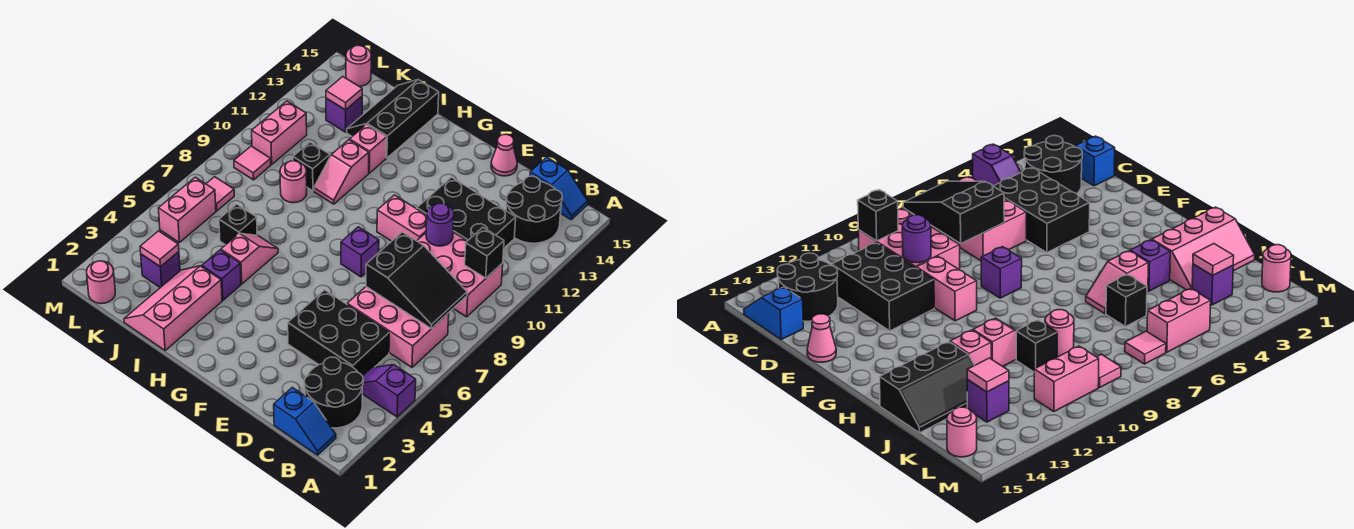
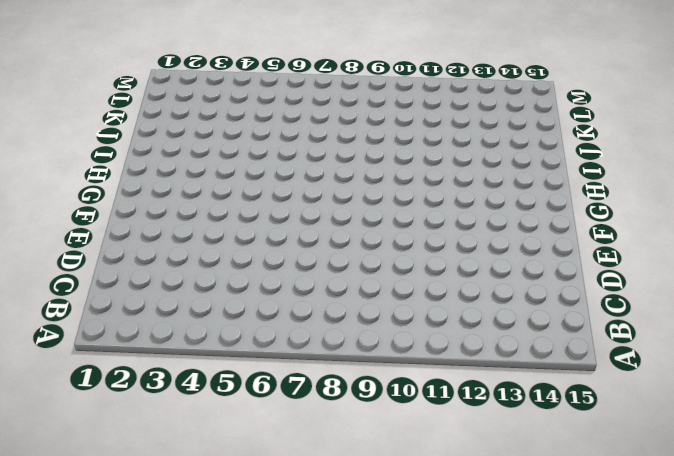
none -> purple 1x2 slope [362,365,416,417]
none -> blue 1x2 slope [274,387,336,455]
none -> black 2x2 round brick [304,357,363,428]
none -> pink 2x3 brick [347,287,449,367]

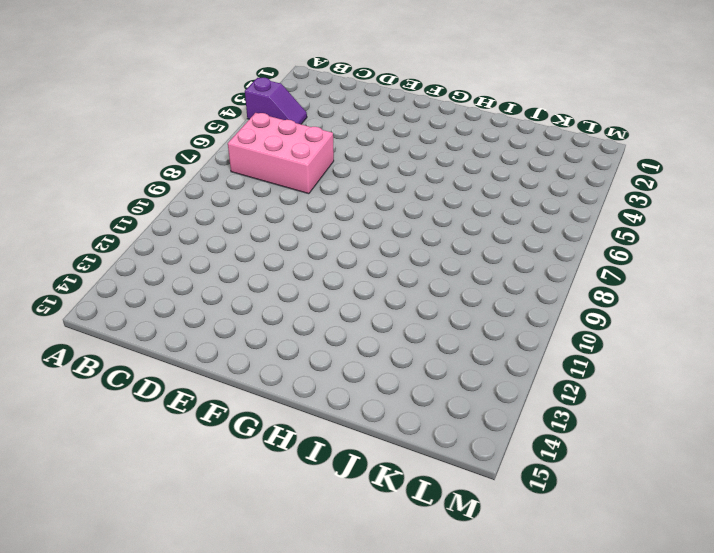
none -> blue 1x2 slope [274,387,336,455]
none -> black 2x2 round brick [304,357,363,428]
none -> pink 2x3 brick [417,232,503,317]
none -> black 2x2 round brick [506,176,562,243]

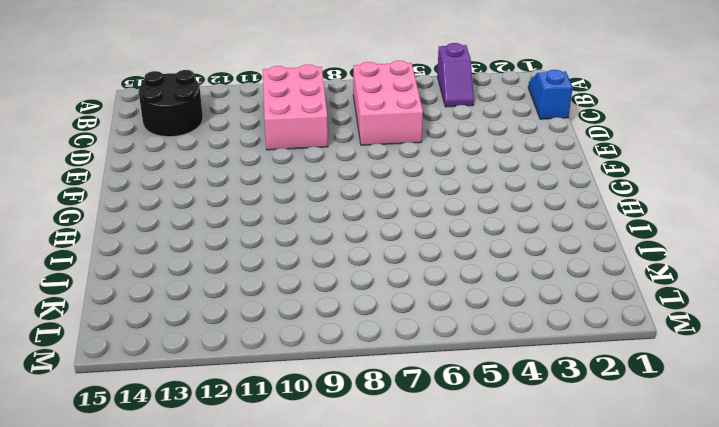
none -> black 2x2 round brick [304,357,363,428]
none -> blue 1x2 slope [530,157,588,220]
none -> black 2x3 brick [288,290,389,376]
none -> black 2x3 brick [417,177,516,248]

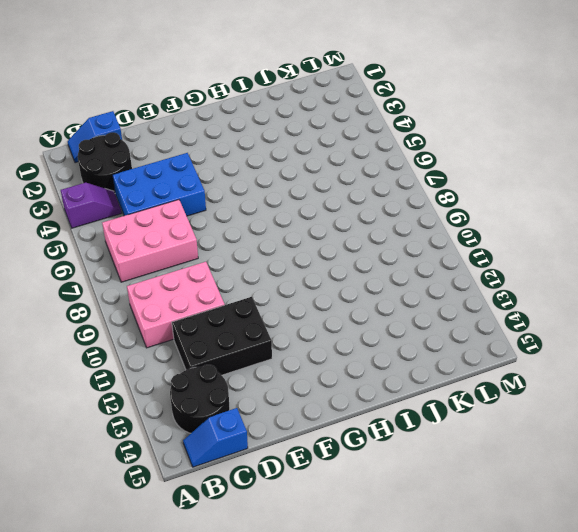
blue 2x3 brick [113,153,206,216] -> black 2x3 brick [288,290,389,376]
none -> pink 1x2 brick [377,195,427,241]
none -> pink 1x1 cone [491,134,517,176]
none -> purple 1x1 brick [341,227,379,277]
none -> pink 2x3 slope [124,266,222,350]

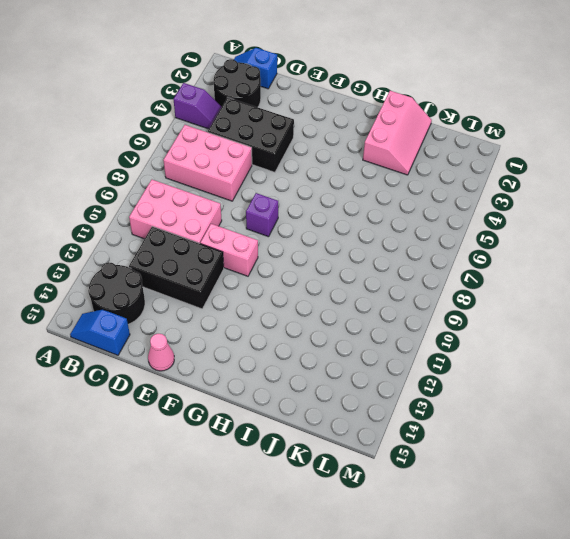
none -> purple 1x1 brick [202,250,241,300]
none -> pink 1x2 slope [221,233,278,284]
none -> pink 1x2 slope [314,140,369,204]
none -> pink 1x1 brick [350,125,387,173]

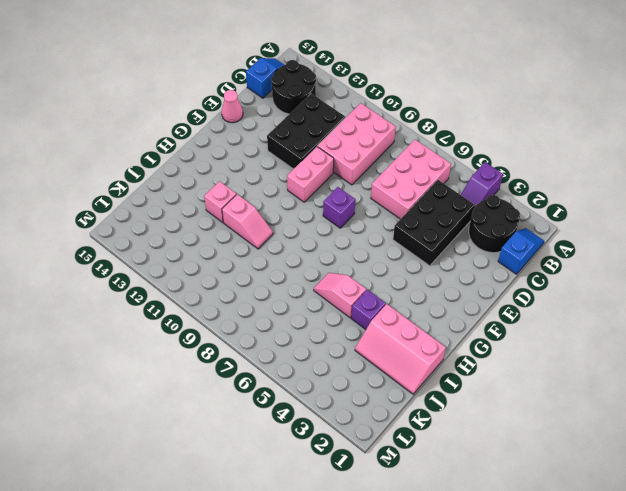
none -> black 2x3 slope [347,80,439,158]
none -> black 1x1 brick [219,204,257,245]
none -> pink 1x1 round brick [280,161,307,203]
none -> black 1x1 brick [293,142,330,191]

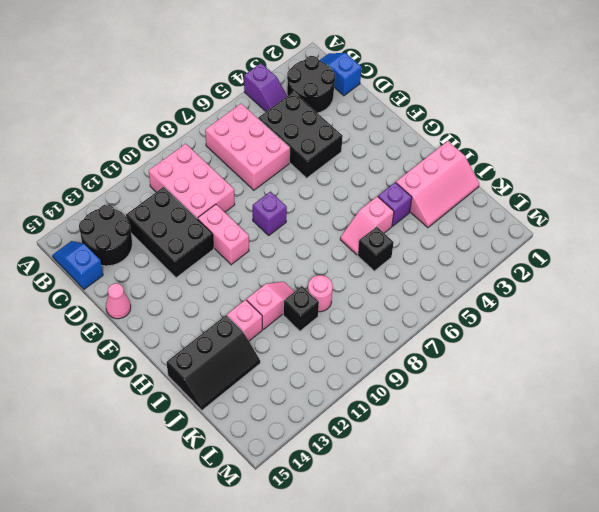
none -> purple 1x1 brick [141,252,180,288]
none -> purple 1x1 brick [326,97,362,132]
none -> pink 1x1 round brick [87,261,115,304]
none -> pink 1x2 brick [159,177,216,242]

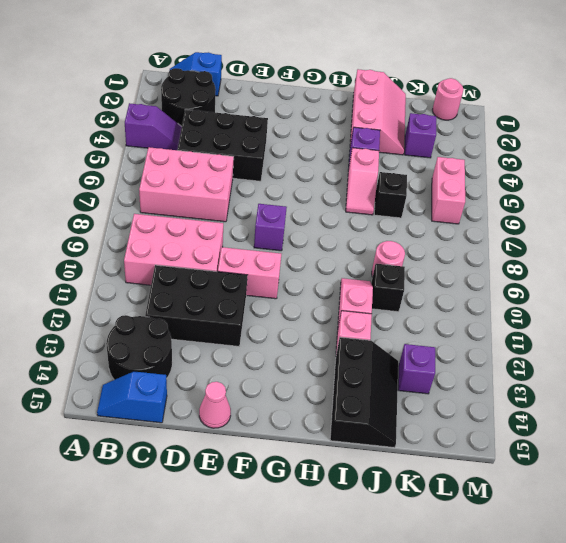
none -> pink 1x1 tile [206,177,234,211]
none -> pink 1x1 tile [234,146,271,180]
none -> pink 1x2 brick [252,101,307,164]
none -> pink 1x1 round brick [346,46,371,86]

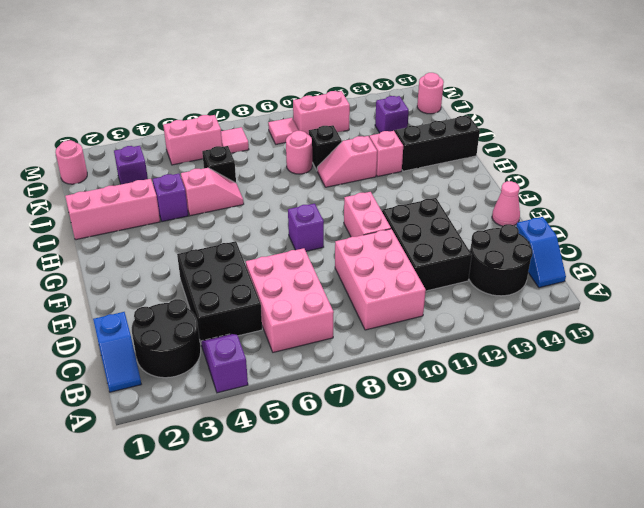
none -> black 2x3 slope [366,232,467,329]
none -> black 1x1 brick [465,227,504,278]
none -> purple 1x1 round brick [426,203,454,246]
none -> pink 1x1 tile [140,231,179,267]

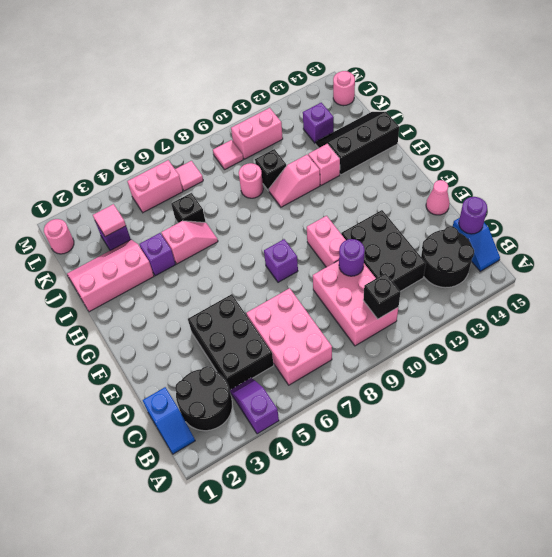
purple 1x1 round brick [459,197,487,234] -> none
none -> black 2x3 slope [366,232,467,329]
none -> pink 1x1 tile [326,77,362,110]

